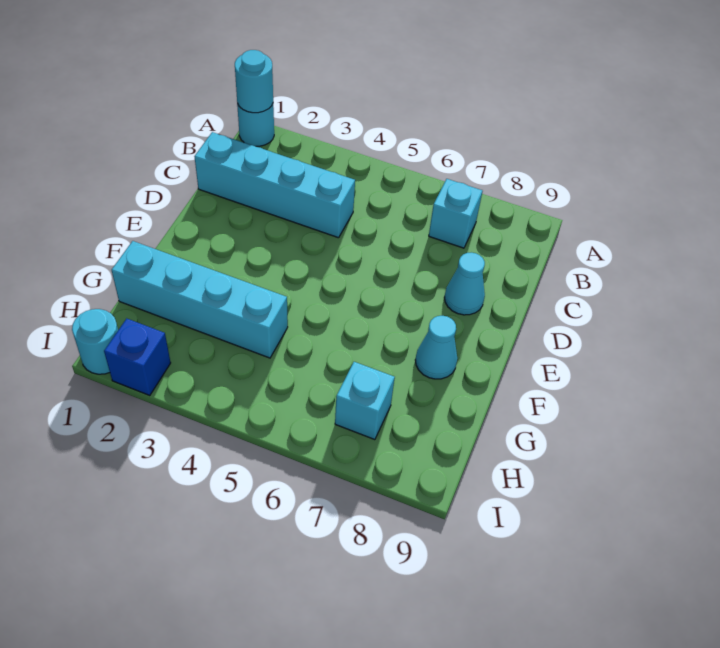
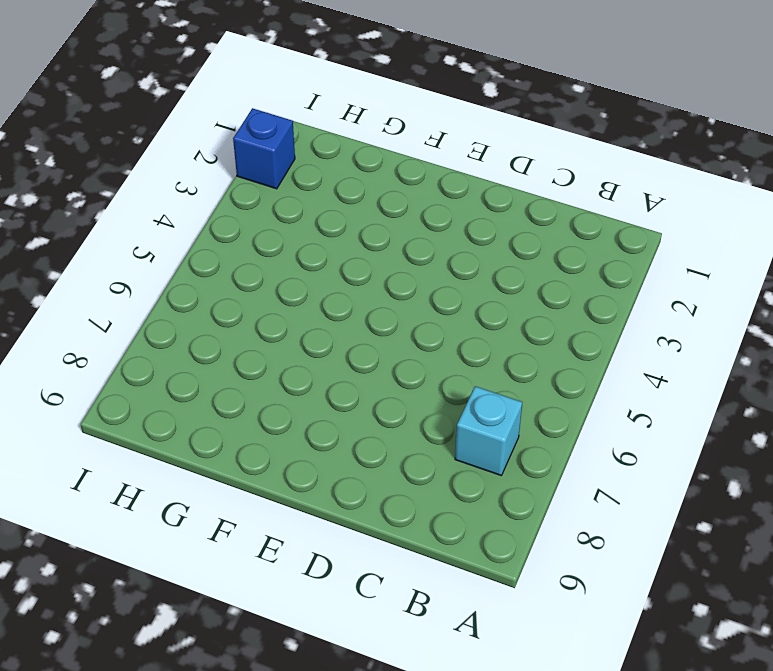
none -> cyan 1x1 round brick [237,104,274,146]
none -> cyan 1x4 brick [195,132,355,238]

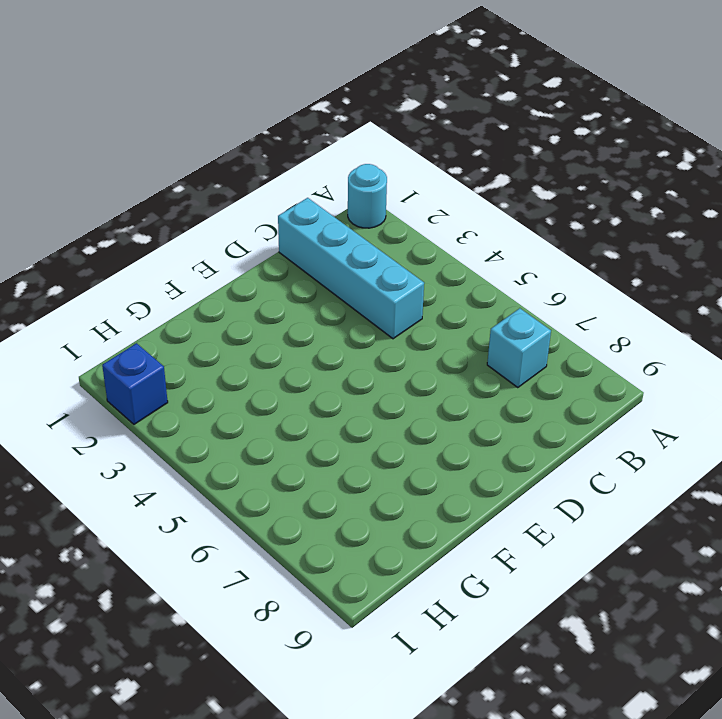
none -> cyan 1x1 cone [444,253,485,315]
none -> cyan 1x1 cone [415,316,457,379]

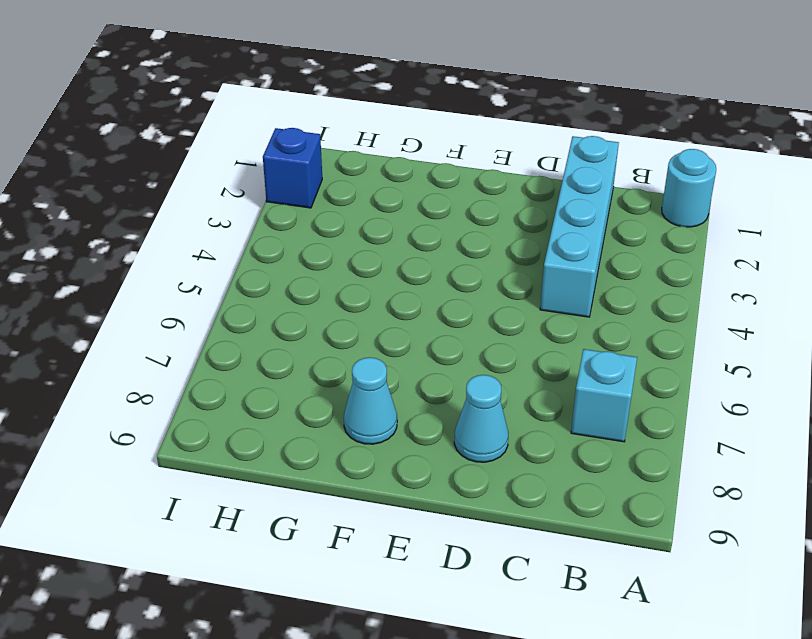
none -> cyan 1x4 brick [112,241,288,358]
none -> cyan 1x1 brick [335,362,395,440]

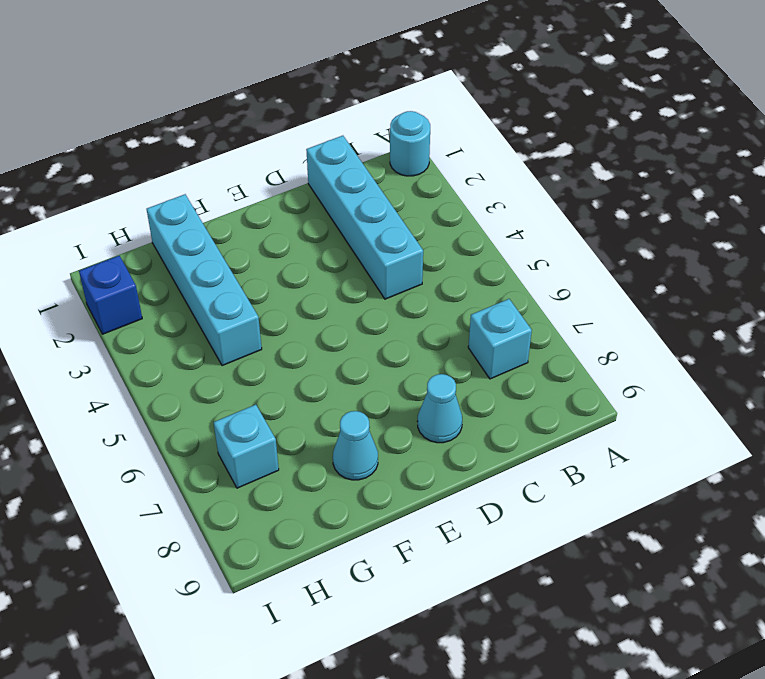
none -> cyan 1x1 round brick [72,309,118,374]
none -> cyan 1x1 round brick [235,50,273,113]

